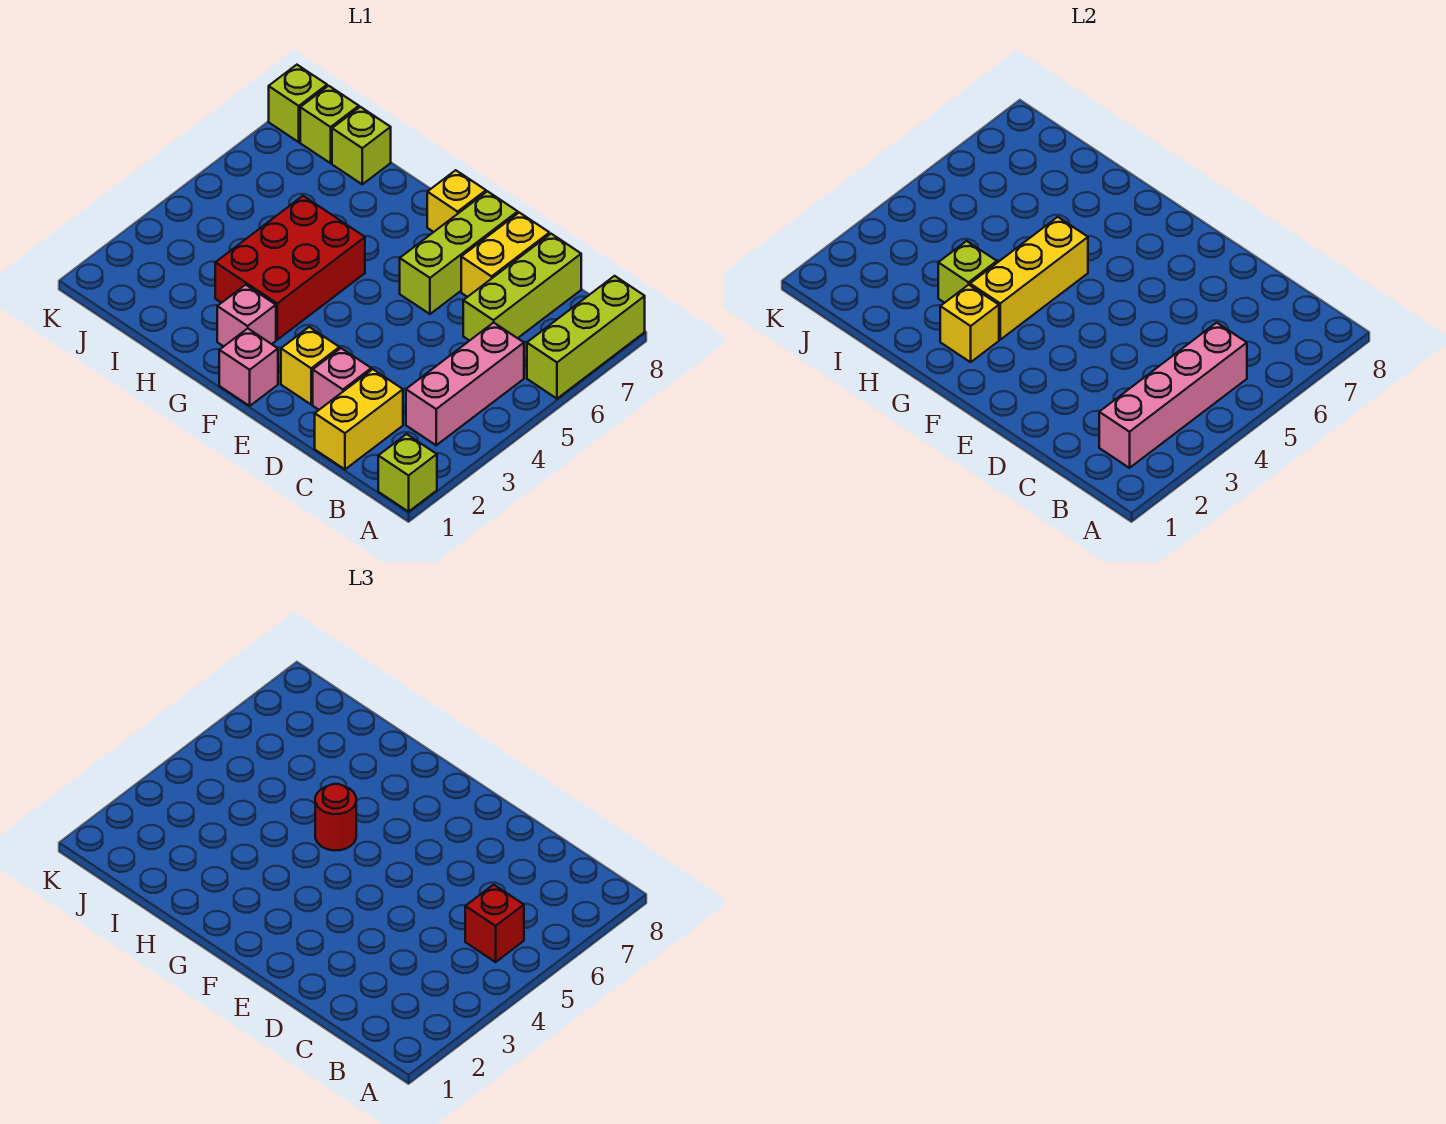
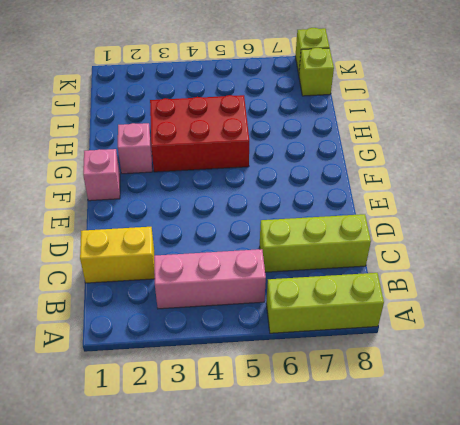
none -> lime 1x1 brick [378,434,437,512]
none -> pink 1x1 brick [313,348,371,410]
none -> yellow 1x2 brick [461,213,549,297]

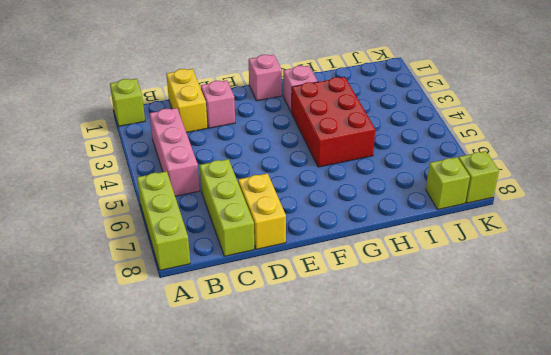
none -> yellow 1x1 brick [281,327,339,404]
none -> lime 1x3 brick [400,191,518,314]
none -> yellow 1x1 brick [427,170,486,232]

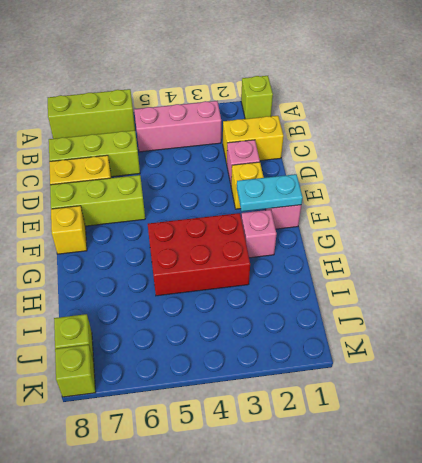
cyan 1x2 plate [236,174,303,211] -> none
none -> lime 1x1 brick [332,107,391,184]
none -> pink 1x4 brick [1099,323,1247,468]
none -> yellow 1x1 brick [940,285,999,362]

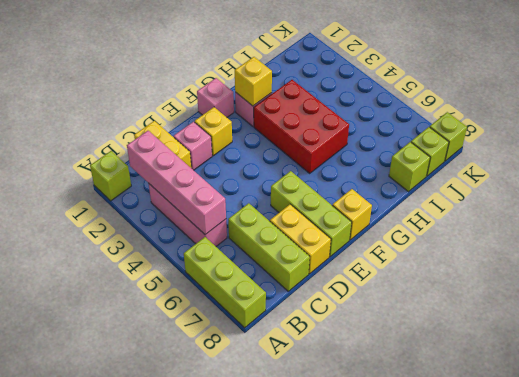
none -> yellow 1x3 brick [970,217,1088,340]
none -> lime 1x1 brick [938,241,997,303]
none -> red 1x1 brick [465,885,524,962]

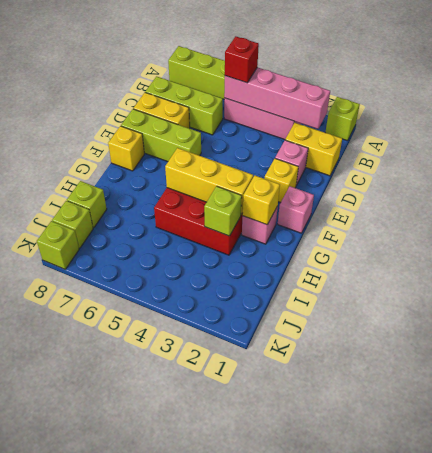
none -> red 1x1 round brick [315,784,356,850]

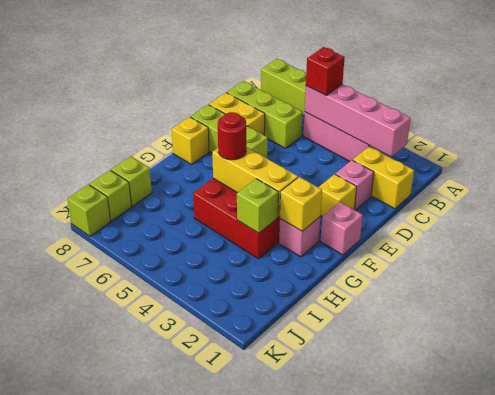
none -> lime 1x1 brick [378,434,437,512]

